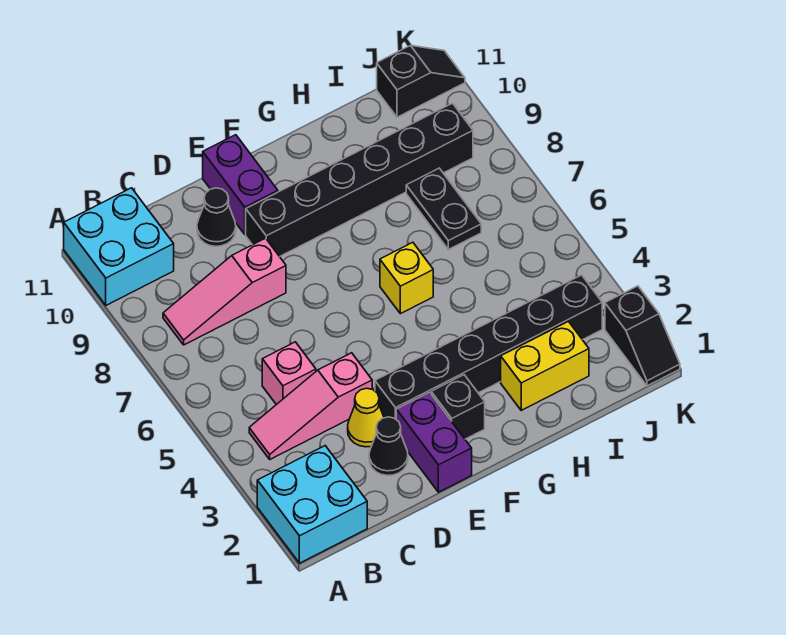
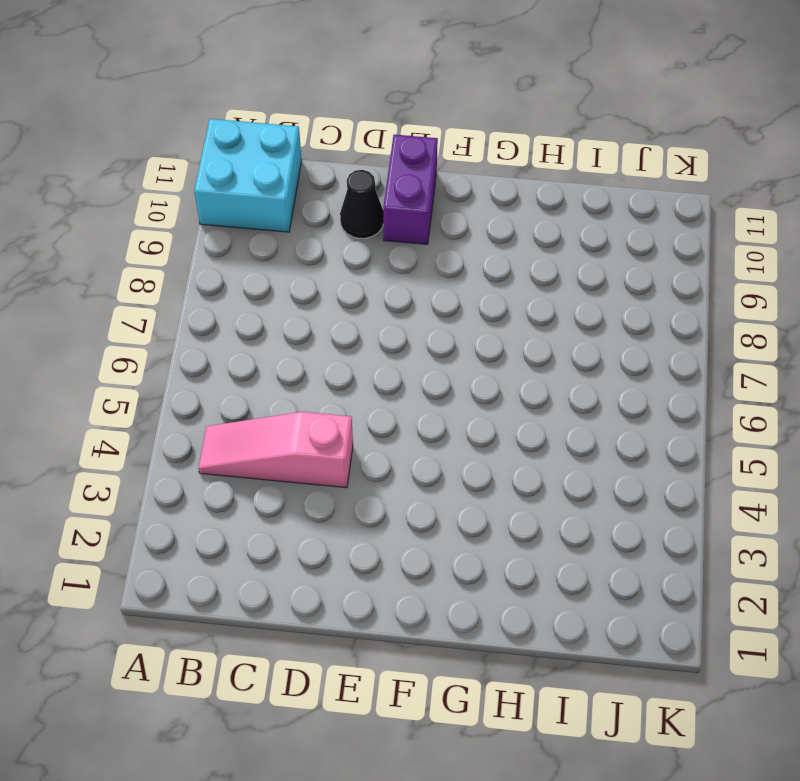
none -> cyan 2x2 brick [257,446,367,563]
none -> pink 1x3 slope [163,238,286,345]
none -> pink 1x1 brick [262,342,316,405]

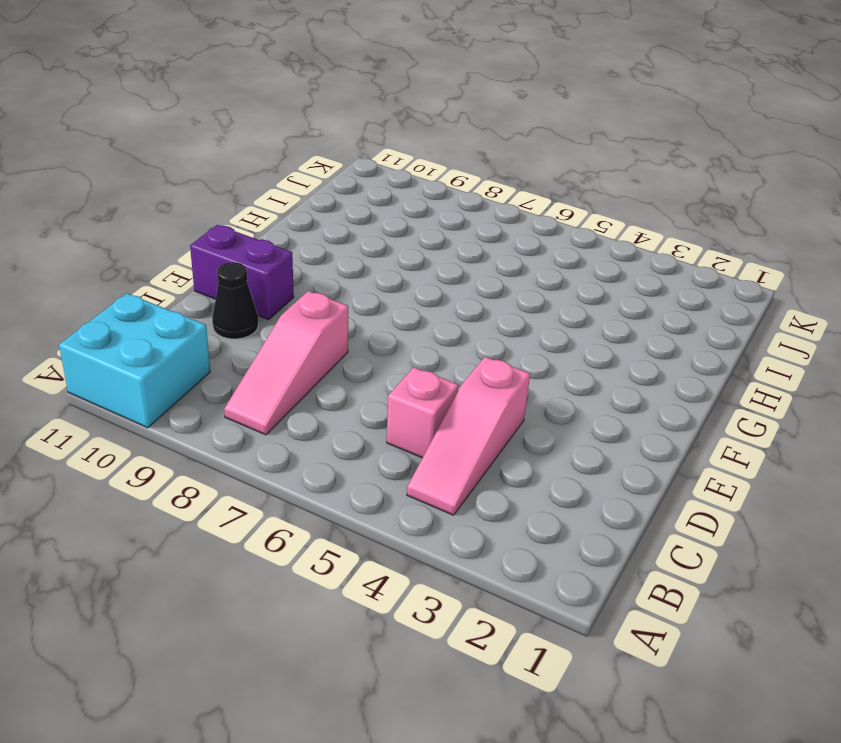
none -> cyan 2x2 brick [257,446,367,563]
none -> black 1x1 cone [369,417,408,475]
none -> yellow 1x1 cone [348,388,384,447]

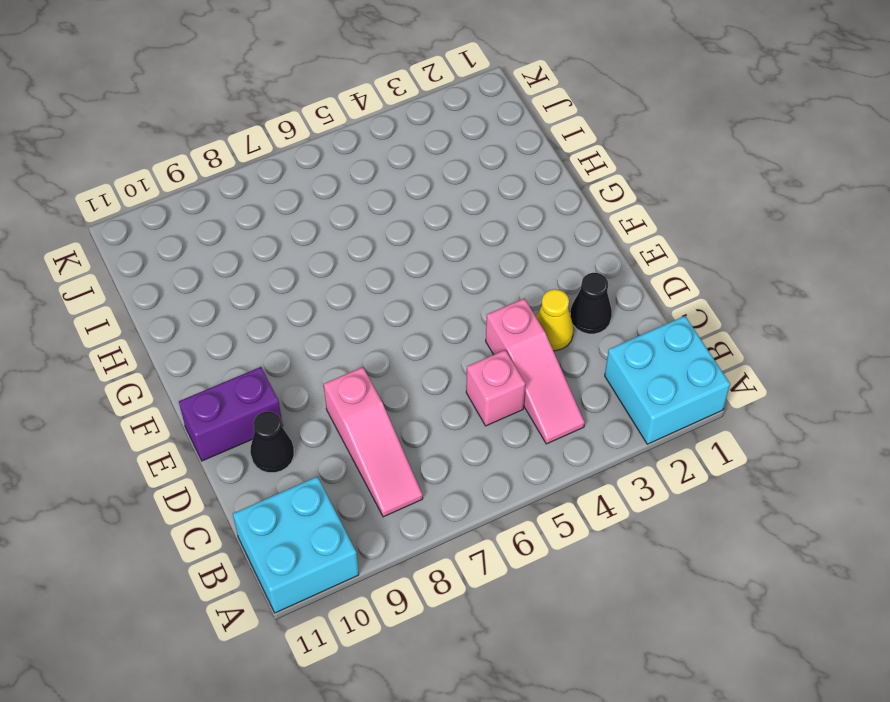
none -> purple 1x2 brick [396,392,472,492]
none -> black 1x6 brick [375,275,602,419]
none -> black 1x6 brick [246,103,473,257]

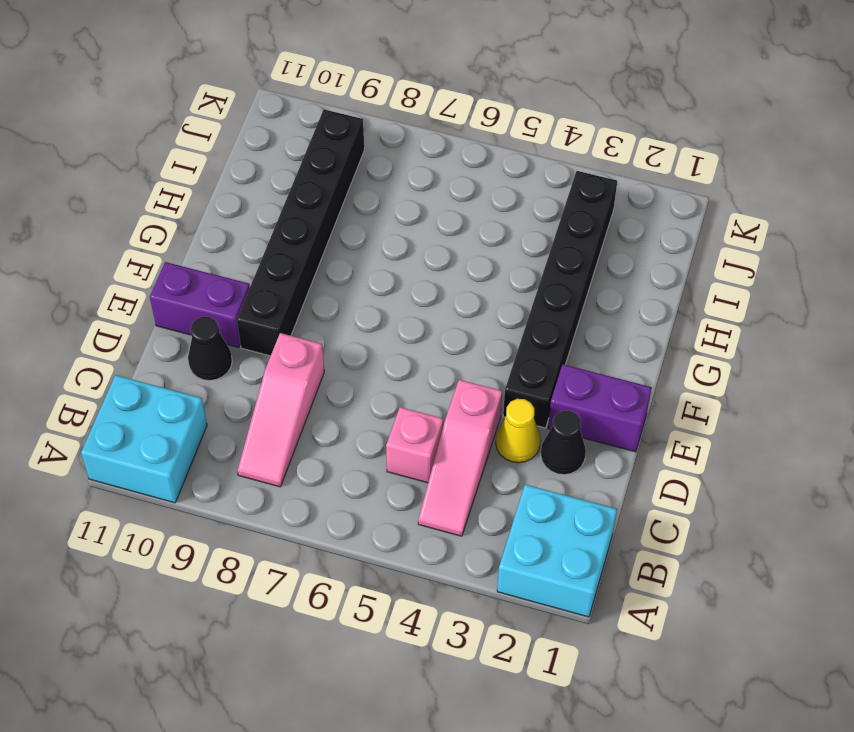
none -> black 1x1 brick [431,375,485,439]
none -> yellow 1x1 brick [380,242,433,314]
none -> yellow 1x2 brick [501,321,589,410]

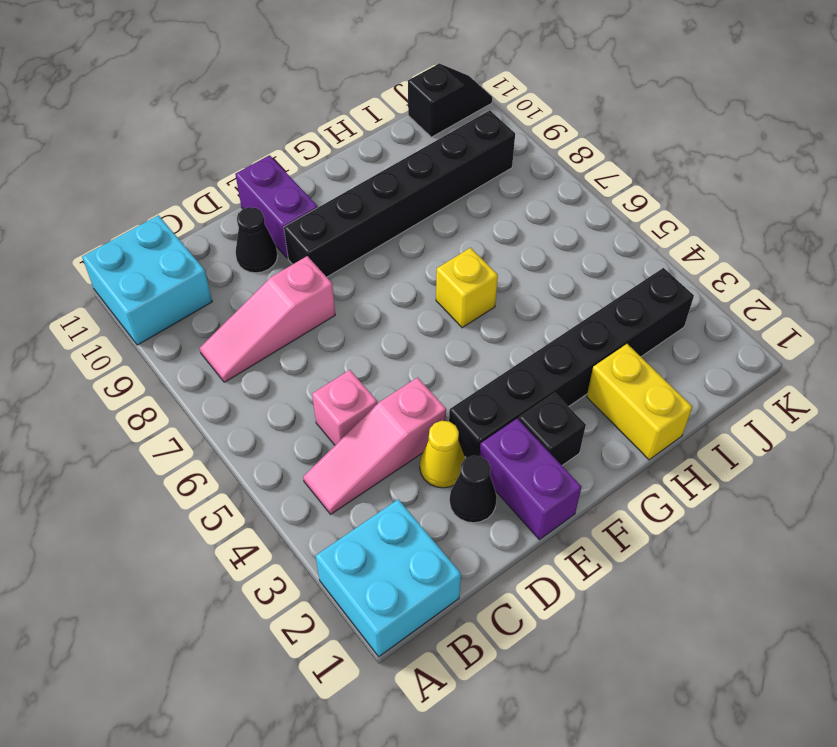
yellow 1x2 brick [587,344,692,460] -> yellow 1x2 brick turned to [501,321,589,410]
none -> black 1x2 plate [406,168,481,250]
none -> black 1x2 slope [605,286,680,386]

